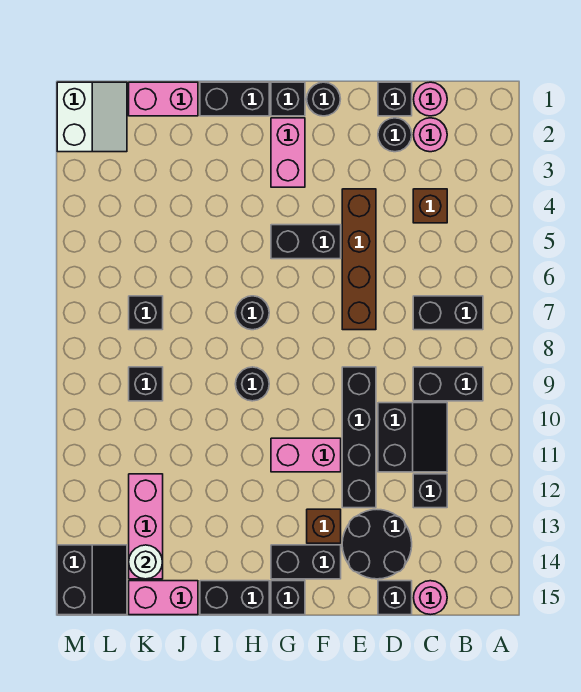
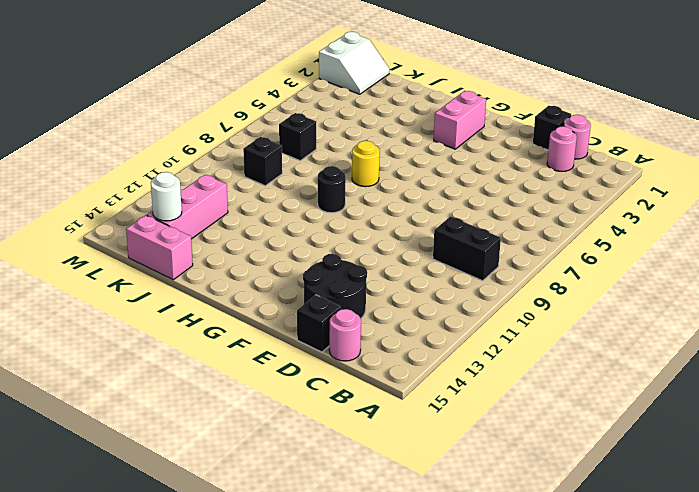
yellow 1x1 round brick [352,141,380,187] -> black 1x1 round brick [235,296,269,330]
none -> black 1x2 brick [413,296,483,330]
none -> brown 1x1 brick [413,189,447,223]
none -> black 2x2 slope [378,403,447,472]
none -> black 1x1 brick [413,474,447,508]

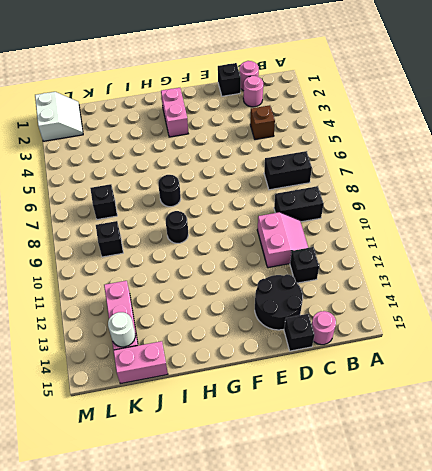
pink 2x2 slope [257,212,308,268] -> black 2x2 slope [378,403,447,472]
none -> black 1x1 round brick [378,118,412,152]
none -> brown 1x4 brick [342,189,376,330]
none -> black 1x4 brick [342,367,376,508]
none -> black 1x1 round brick [307,82,340,116]

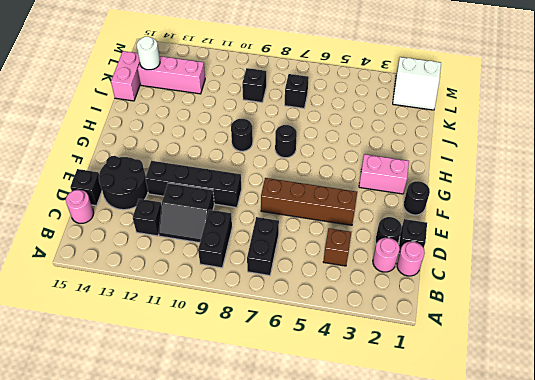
none -> black 1x2 brick [271,225,341,259]
none -> pink 1x2 brick [271,438,341,472]
none -> brown 1x1 brick [307,509,341,543]
none -> black 1x2 brick [271,545,341,579]

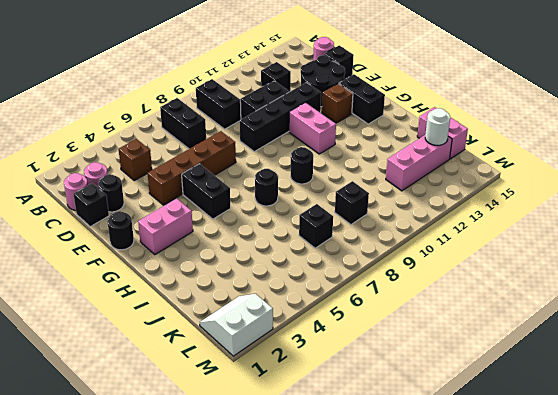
none -> black 1x1 brick [271,82,305,116]
none -> black 1x1 brick [271,581,305,615]
none -> black 1x2 brick [200,82,269,116]
none -> black 1x2 brick [200,581,269,615]

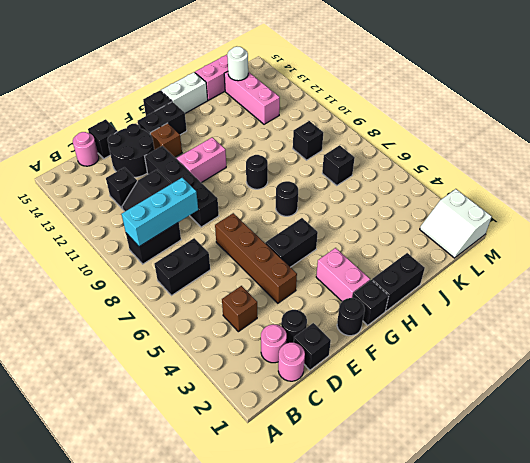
cyan 1x3 brick [122,178,198,247] -> none
white 1x2 brick [161,72,208,113] -> black 1x2 brick [200,581,269,615]
none -> pink 1x2 brick [129,82,198,116]
none -> black 2x2 slope [57,545,127,615]

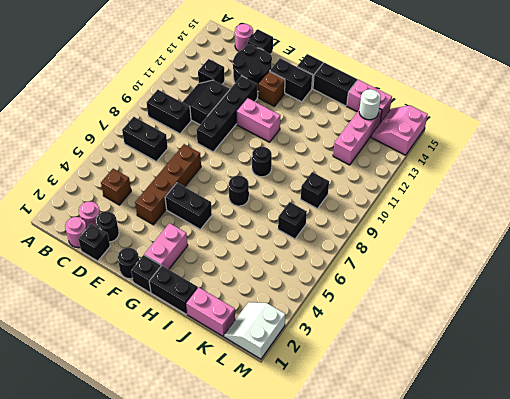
pink 2x2 slope [371,105,428,155] -> black 2x2 slope [57,545,127,615]

